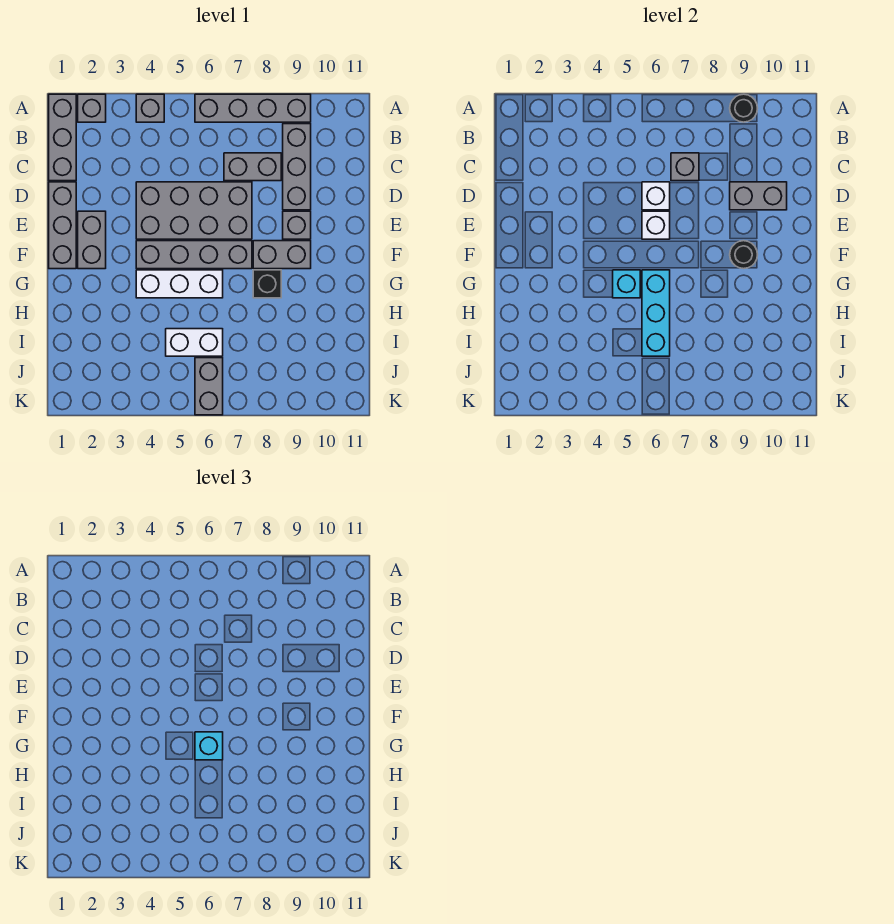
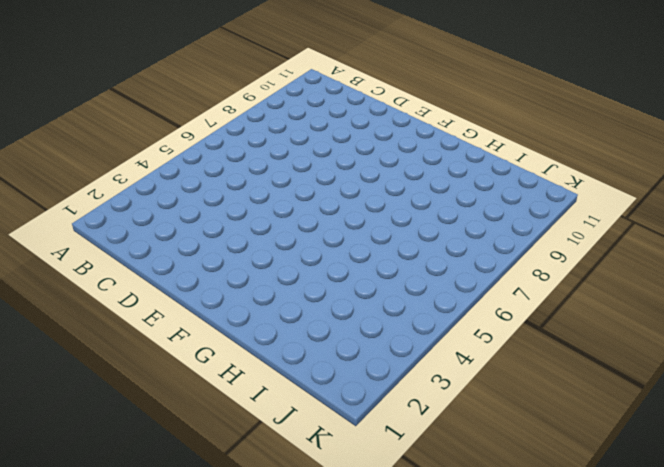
none -> grey 1x3 brick [49,94,76,181]
none -> grey 1x1 brick [78,94,106,122]
none -> grey 1x1 brick [136,94,164,122]

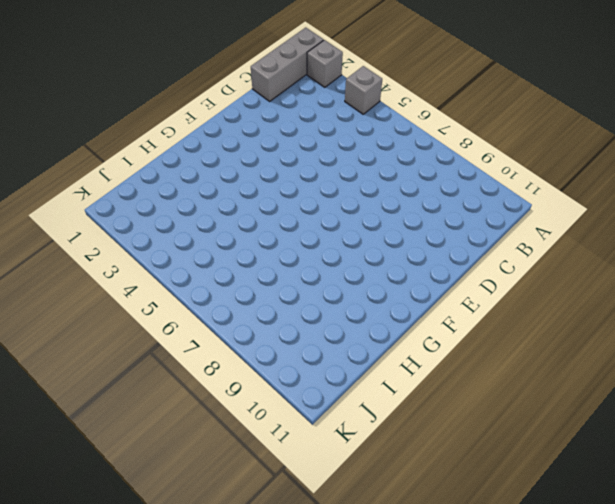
none -> grey 1x4 brick [195,94,311,122]
none -> grey 1x3 brick [283,124,311,210]
none -> grey 1x2 brick [224,153,281,181]

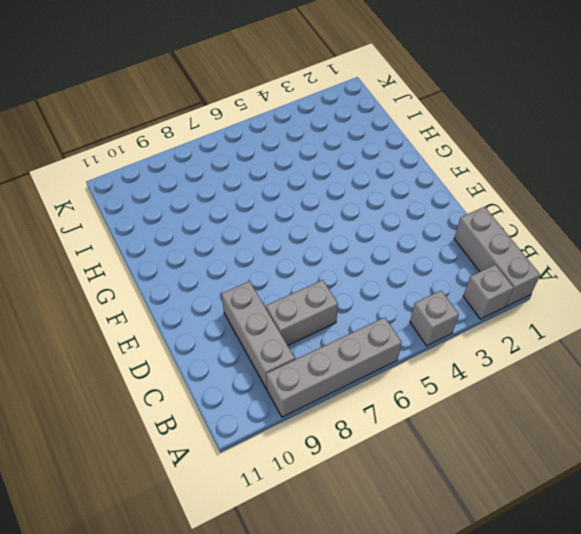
none -> grey 1x3 brick [49,182,76,269]
none -> grey 2x4 brick [136,182,252,239]
none -> grey 1x2 brick [78,211,106,269]

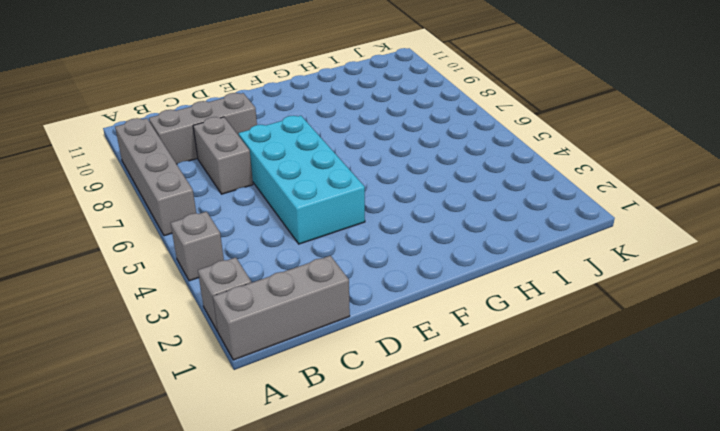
cyan 2x4 brick [239,116,365,244] -> grey 2x4 brick [136,182,252,239]
none -> grey 1x3 brick [49,182,76,269]
none -> grey 1x2 brick [78,211,106,269]
none -> grey 1x1 brick [283,211,311,239]

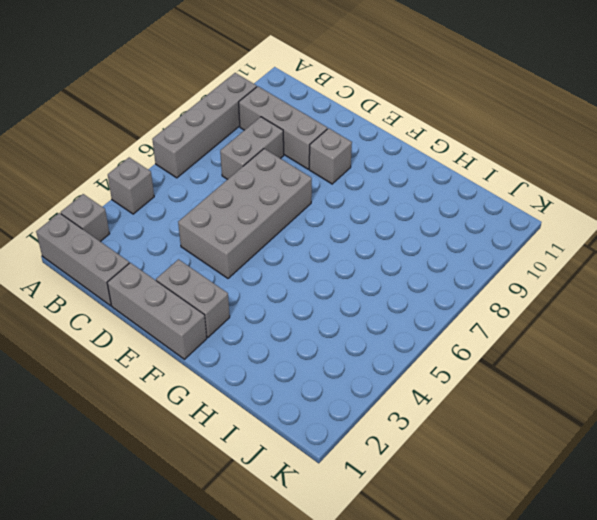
none -> grey 1x4 brick [136,241,252,269]
none -> grey 1x2 brick [253,241,311,269]
none -> white 1x3 brick [136,270,223,298]

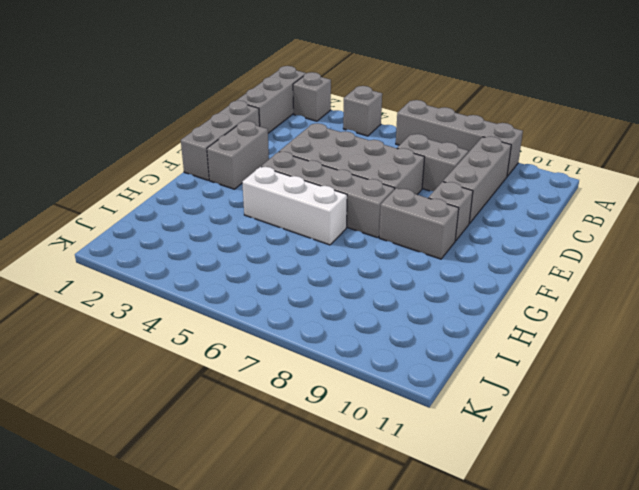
none -> black 1x1 brick [253,270,281,298]
none -> white 1x2 brick [166,329,223,356]
none -> grey 1x2 brick [195,358,223,415]

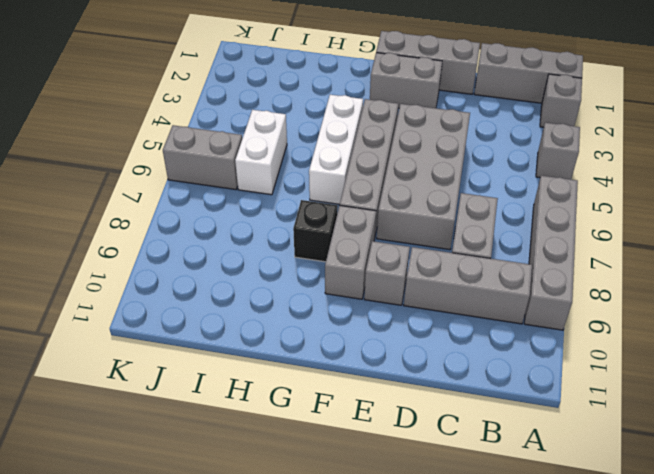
none -> black 1x1 round brick [730,94,758,122]
none -> grey 1x1 brick [671,153,699,181]
none -> white 1x1 brick [642,182,670,210]

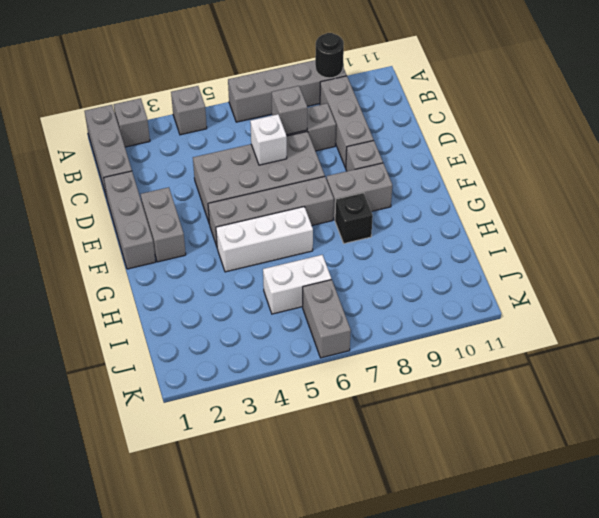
none -> grey 1x2 brick [730,182,787,210]
none -> white 1x1 brick [642,211,670,239]
none -> black 1x1 round brick [730,241,758,269]

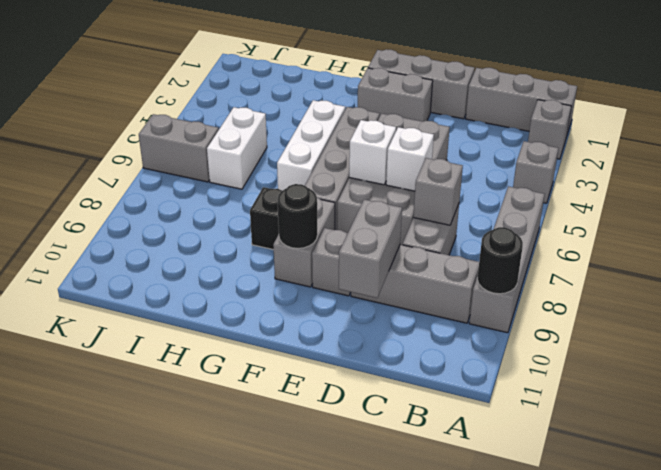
none -> cyan 1x1 brick [613,270,640,298]
none -> cyan 1x3 brick [642,270,670,356]
none -> cyan 1x1 brick [195,732,223,760]

